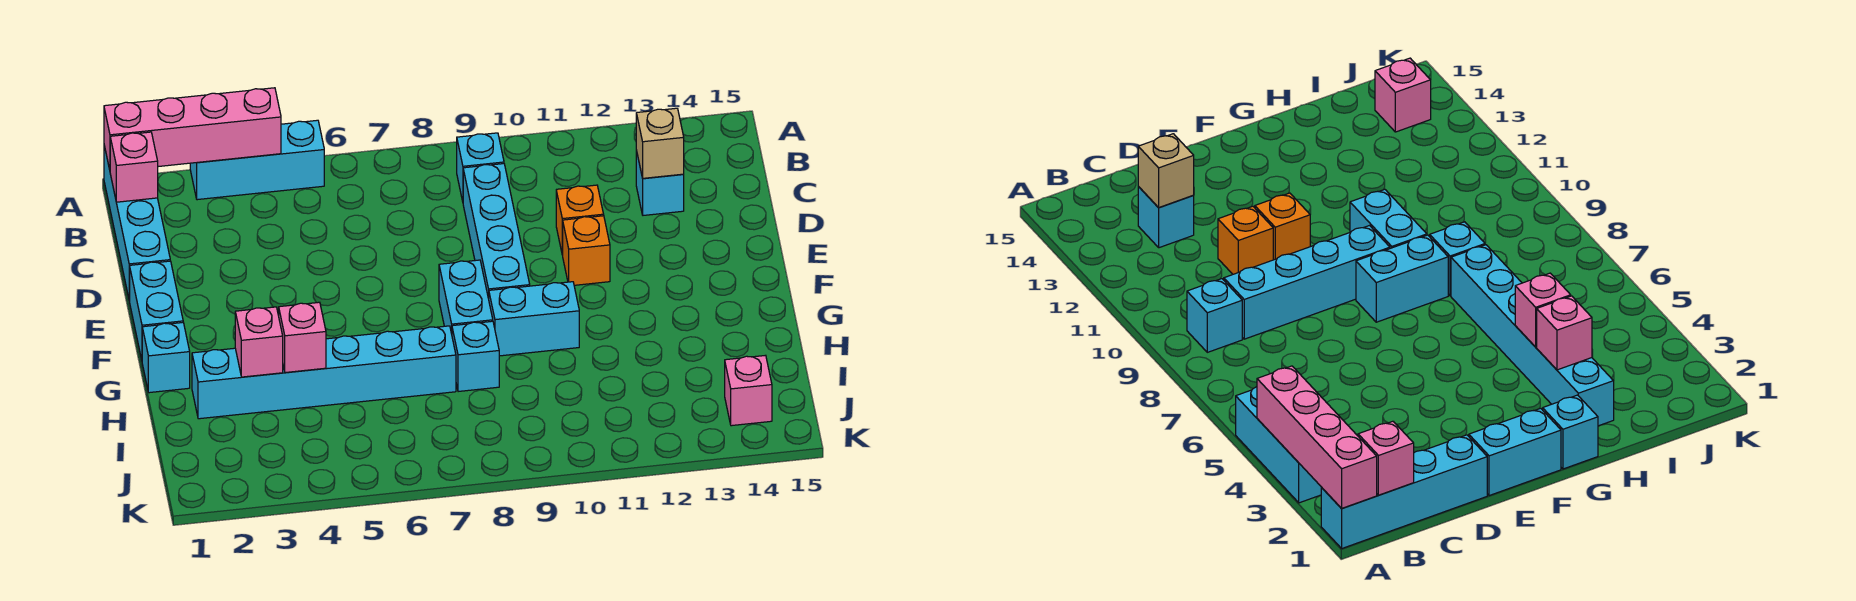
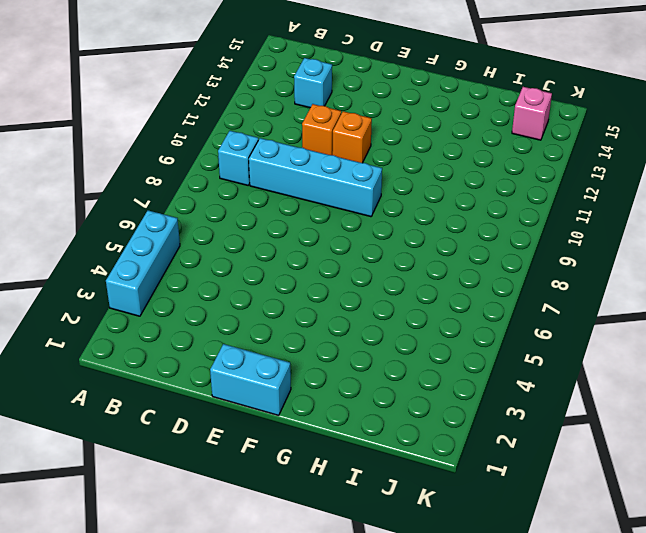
none -> cyan 1x4 brick [104,146,170,300]
none -> cyan 1x2 brick [439,260,493,334]
none -> cyan 1x1 brick [142,322,190,393]

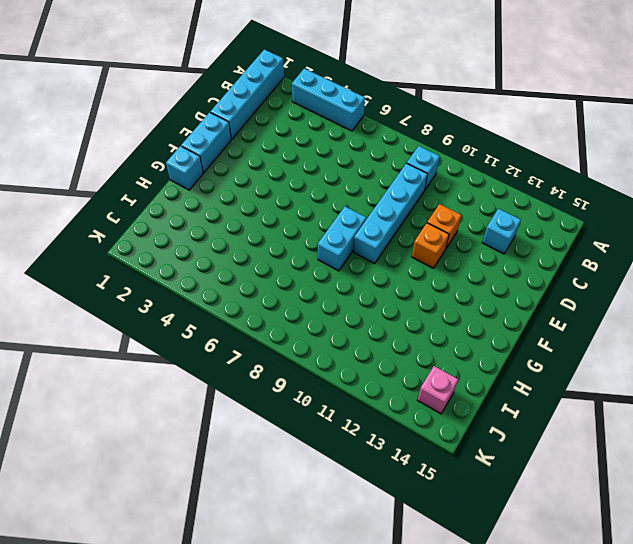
none -> cyan 1x2 brick [489,282,579,356]
none -> cyan 1x6 brick [192,326,456,419]
none -> cyan 1x1 brick [452,321,499,392]

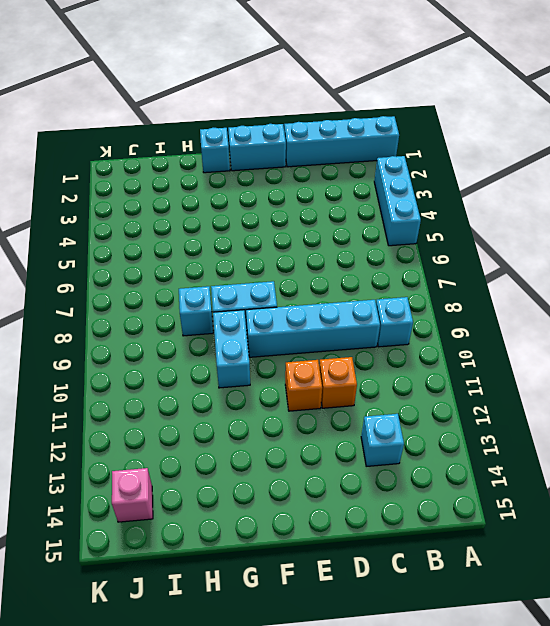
none -> cyan 1x6 brick [192,326,456,419]
none -> pink 1x4 brick [104,88,281,170]
none -> pink 1x1 brick [110,132,158,202]

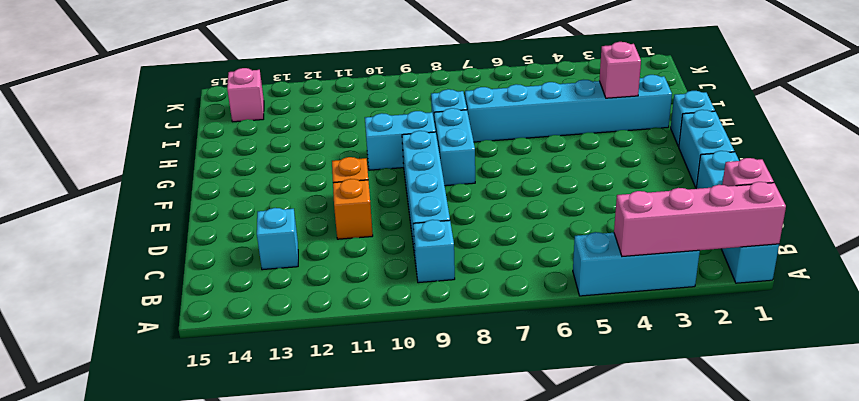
none -> tan 1x1 brick [636,108,684,178]
none -> pink 1x1 brick [279,302,326,373]

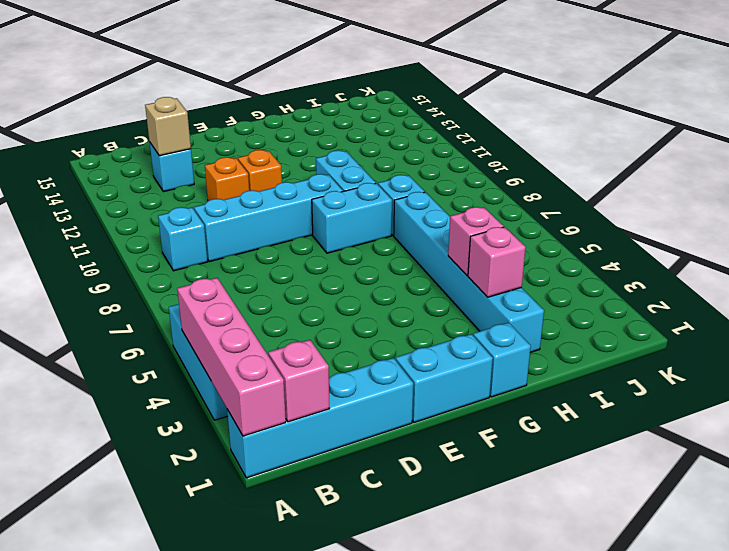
none -> pink 1x1 brick [725,355,772,426]

